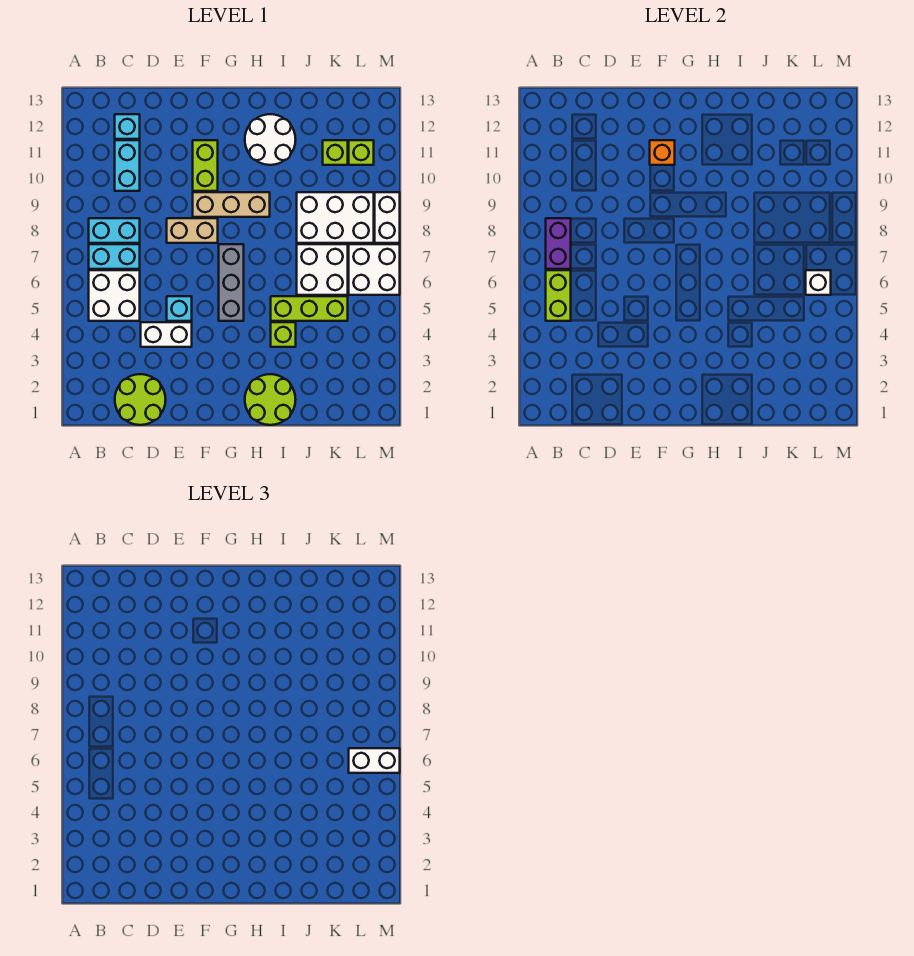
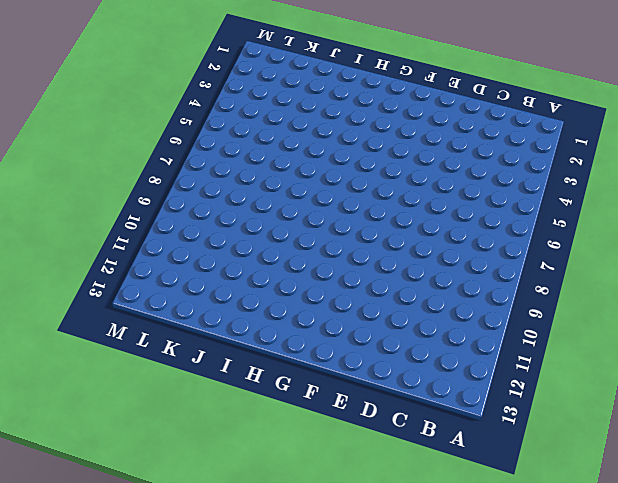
none -> white 2x2 brick [89,270,140,321]
none -> cyan 1x2 brick [89,244,140,269]
none -> cyan 1x2 brick [89,218,140,243]

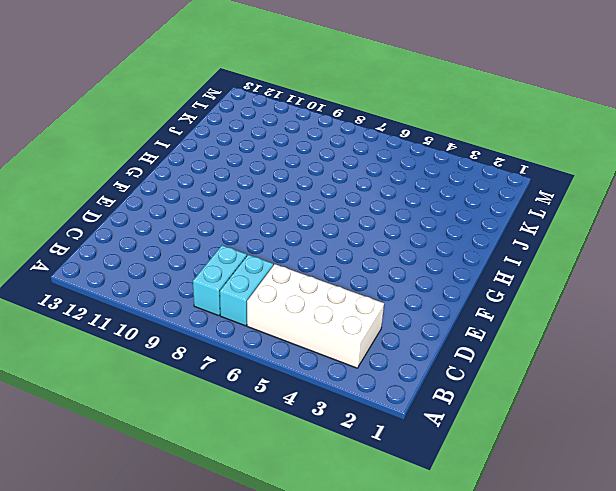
white 2x4 brick [247,264,384,368] -> white 2x2 brick [89,270,140,321]
none -> lime 2x2 round brick [115,374,166,425]
none -> cyan 1x2 brick [115,140,140,191]
none -> cyan 1x1 brick [115,114,140,139]

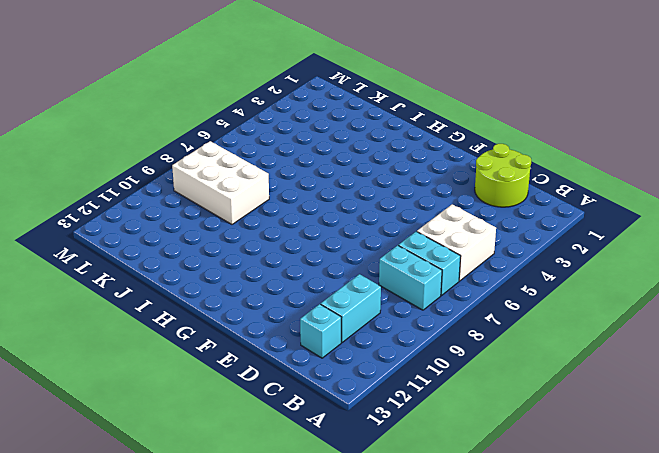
none -> white 1x2 brick [141,322,192,347]
none -> cyan 1x1 brick [167,296,192,321]
none -> tan 1x2 brick [167,218,218,243]

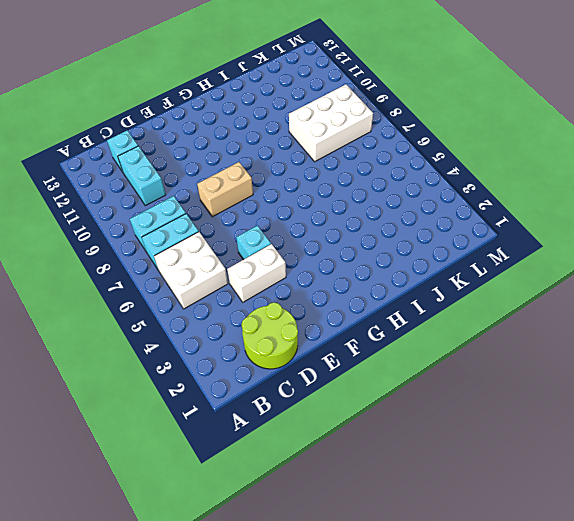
none -> tan 1x3 brick [193,192,270,217]
none -> lime 1x2 brick [193,140,218,191]
none -> grey 1x3 brick [219,244,244,321]

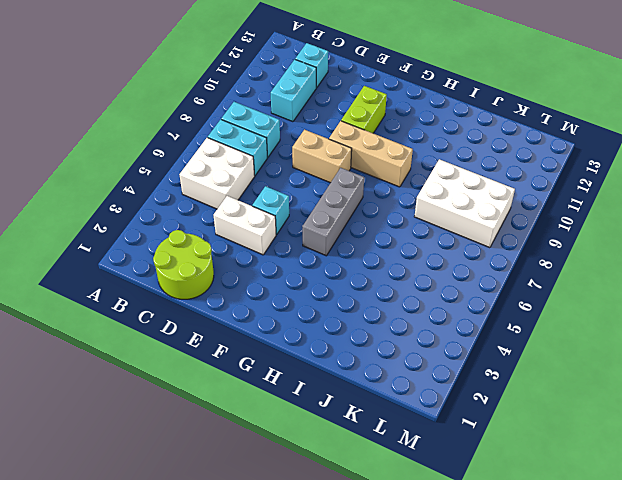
none -> lime 2x2 round brick [245,374,296,425]
none -> white 2x2 round brick [245,114,296,165]
none -> lime 1x1 brick [271,322,296,347]

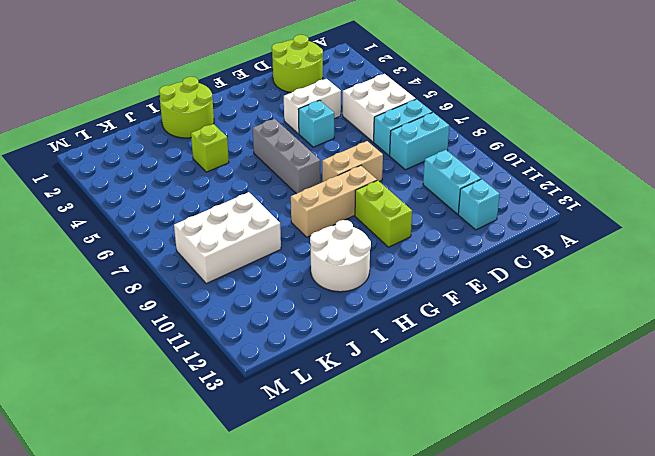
none -> lime 1x3 brick [271,296,348,321]
none -> white 2x2 brick [297,244,348,295]
none -> lime 1x1 brick [323,140,348,165]

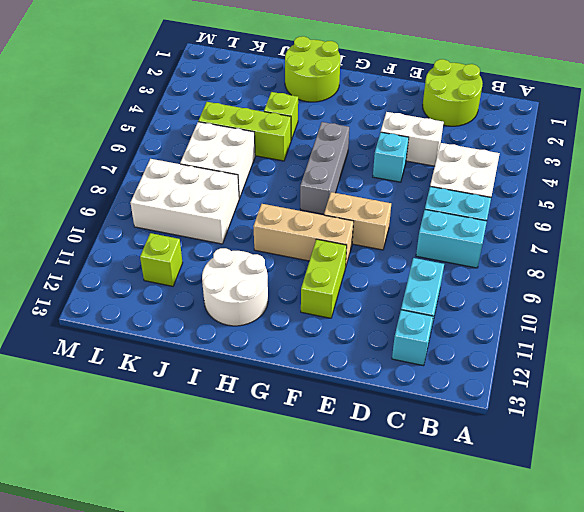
none -> white 2x2 brick [349,244,400,295]
none -> lime 1x1 brick [349,140,374,165]
none -> white 1x2 brick [375,192,400,243]

